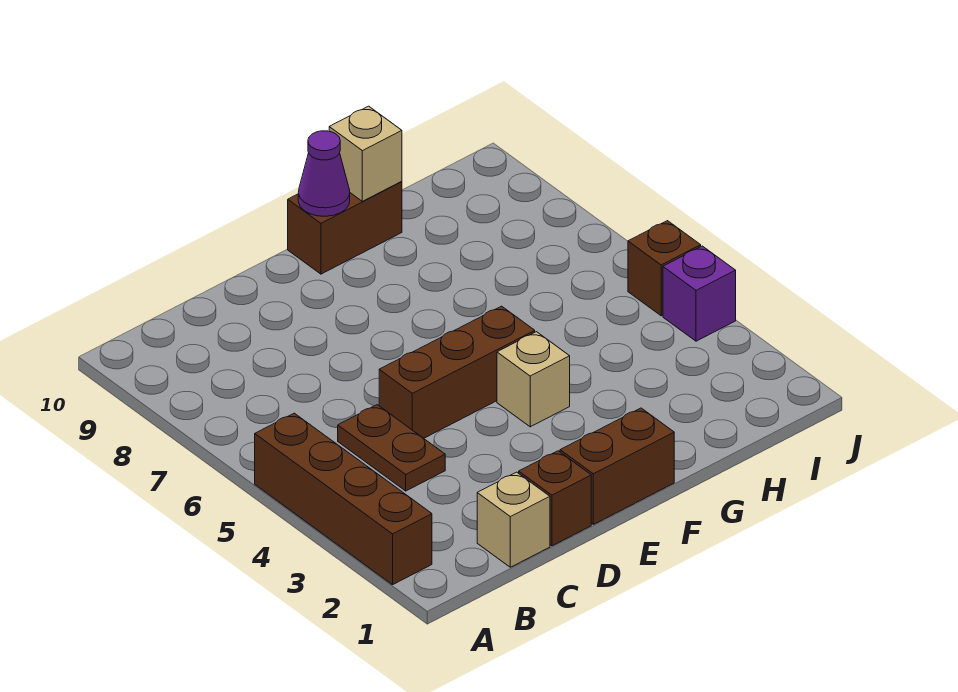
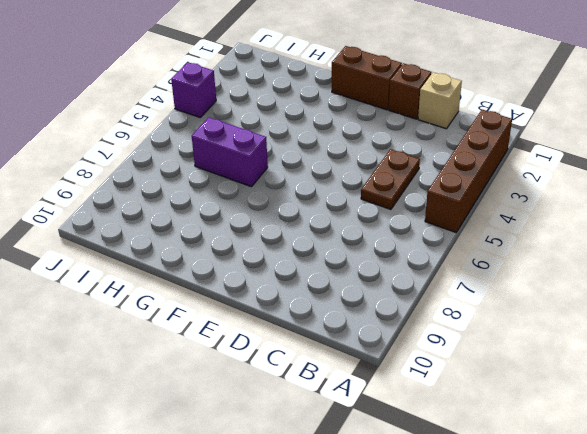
purple 1x2 brick [192,117,268,187] -> none
none -> brown 1x3 brick [379,306,535,438]
none -> tan 1x1 brick [497,332,570,427]
none -> brown 1x2 brick [288,182,402,274]

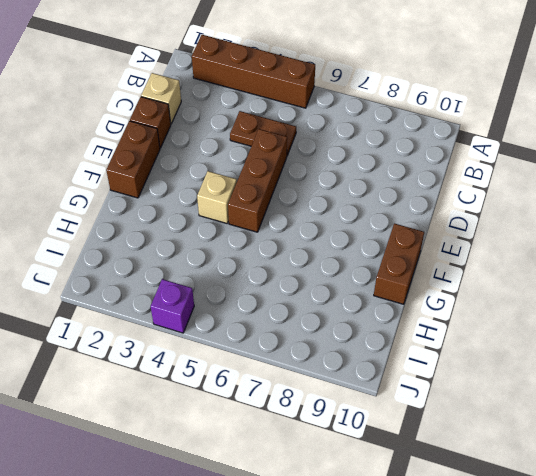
none -> brown 1x1 brick [628,221,701,316]
none -> purple 1x1 cone [298,131,350,216]
none -> tan 1x1 brick [329,106,402,201]

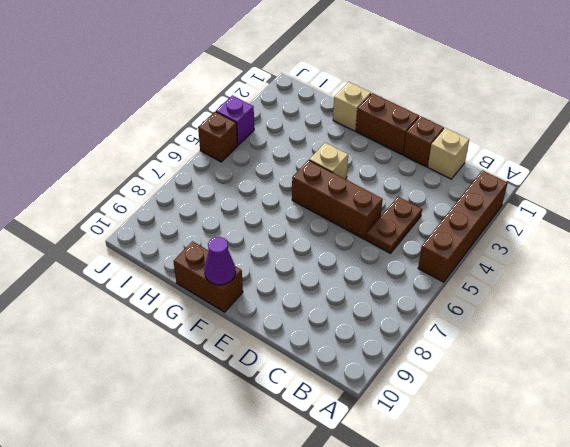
tan 1x1 brick [333,82,371,131] -> tan 1x1 brick moved to [329,106,402,201]

